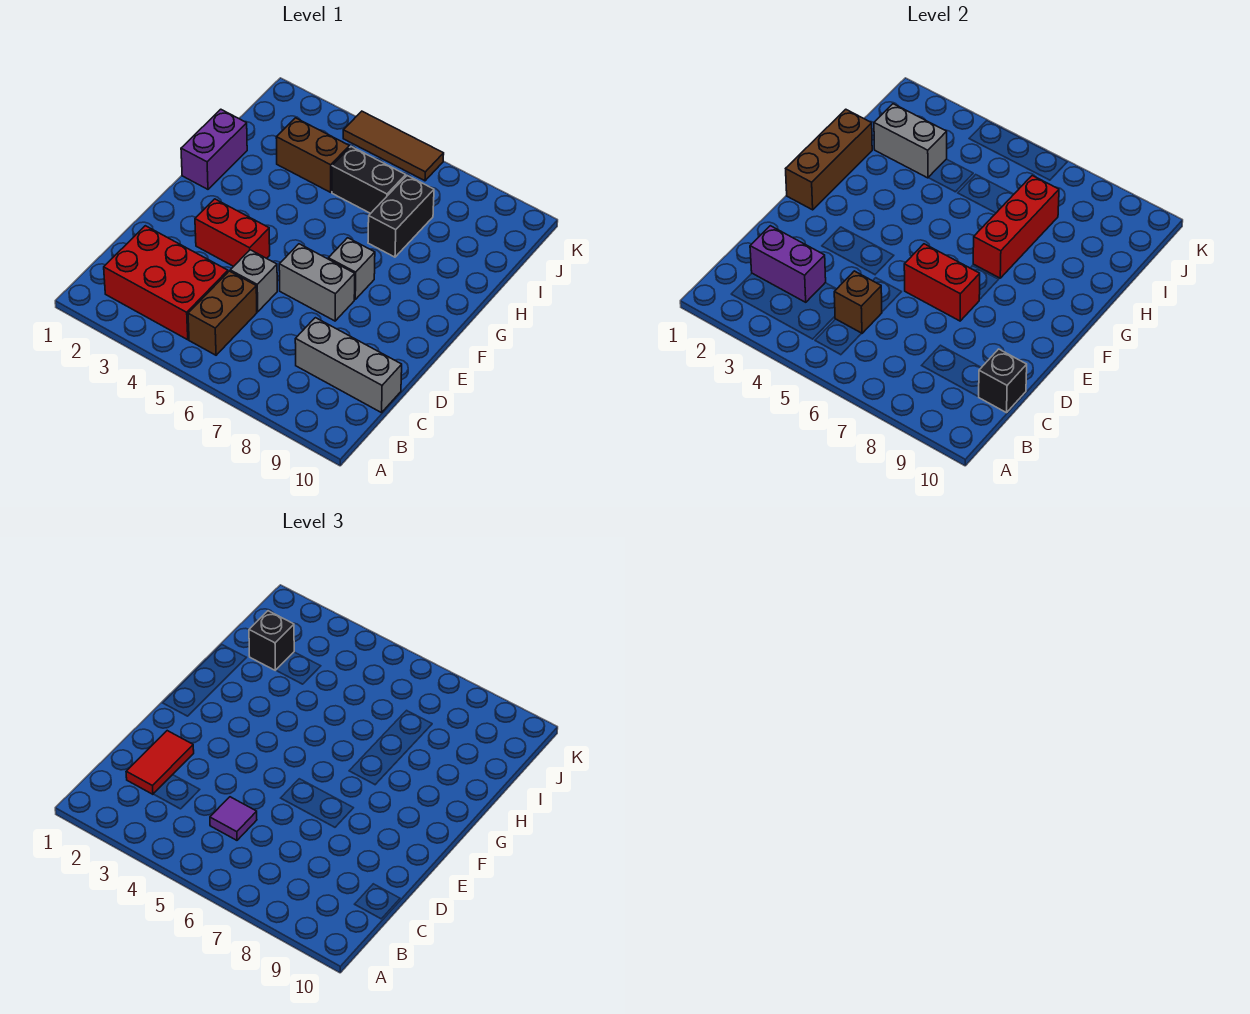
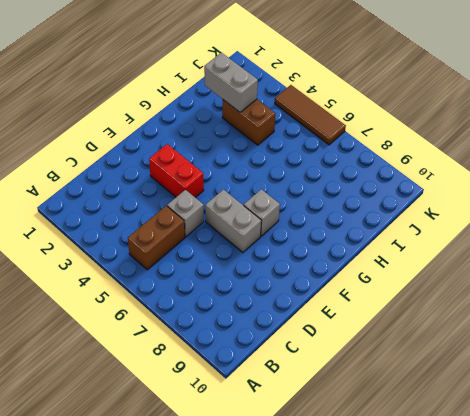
none -> red 2x3 brick [104,226,228,340]
none -> grey 1x3 brick [295,318,402,413]
none -> purple 1x2 brick [181,109,247,189]

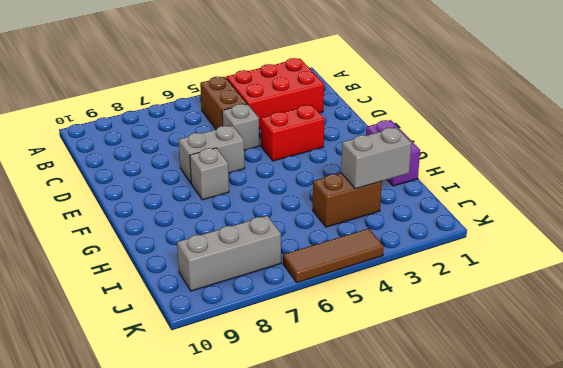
grey 1x3 brick [177,216,281,291] -> grey 1x3 brick moved to [295,318,402,413]
none -> black 1x2 brick [368,176,434,257]
none -> black 1x2 brick [332,147,406,213]
none -> purple 1x2 brick [750,226,826,302]

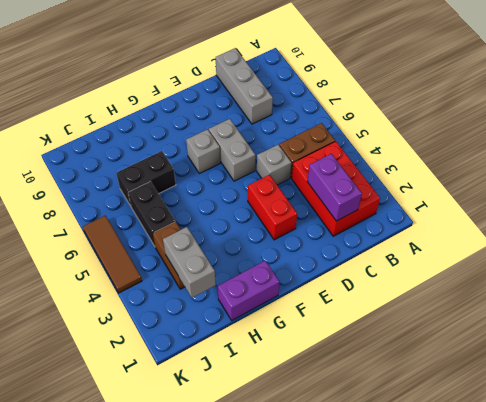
none -> brown 1x1 brick [834,271,882,333]
none -> black 1x1 brick [979,349,1027,413]
none -> red 1x2 brick [904,244,980,321]

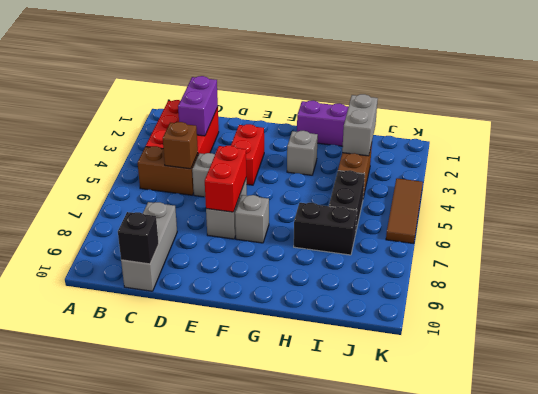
grey 1x1 brick [287,131,318,175] -> none
none -> brown 1x3 brick [786,109,872,210]
none -> red 1x3 brick [973,176,1059,278]
none -> red 1x2 tile [126,731,194,794]

